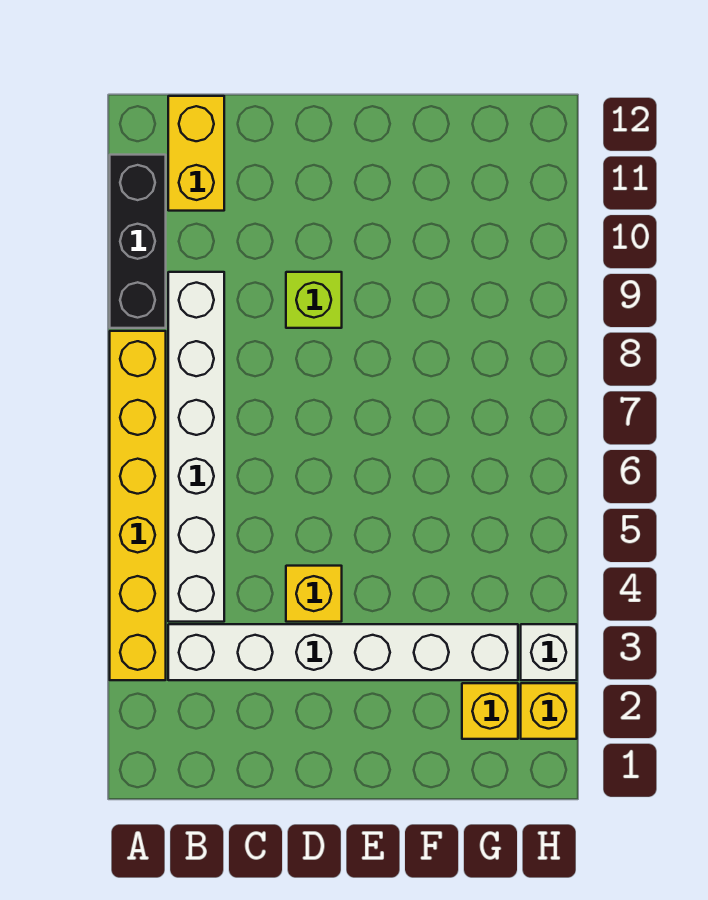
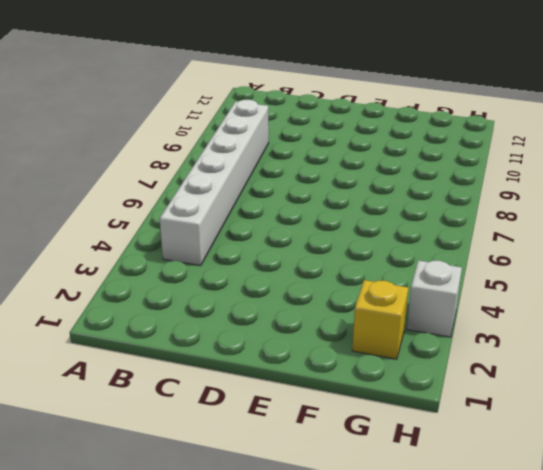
none -> yellow 1x6 brick [110,331,166,680]
none -> black 1x3 brick [110,155,166,328]

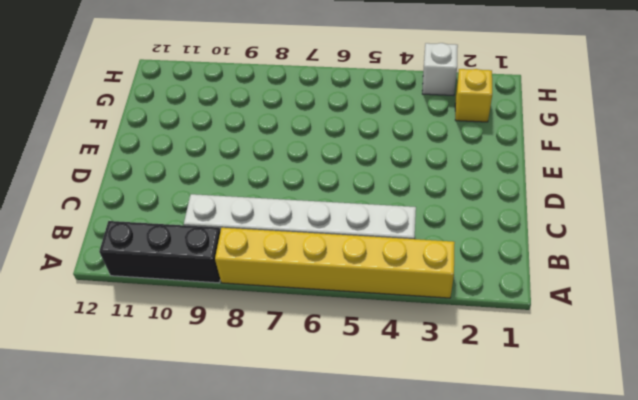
none -> white 1x6 brick [168,624,518,680]
none -> yellow 1x2 brick [168,96,224,211]

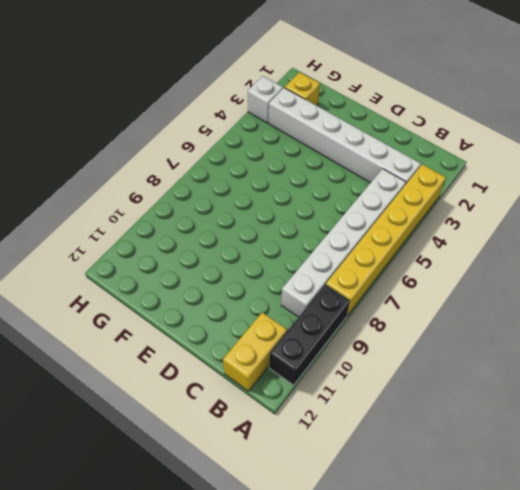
none -> yellow 1x1 brick [286,566,342,622]
none -> lime 1x1 brick [286,272,342,328]

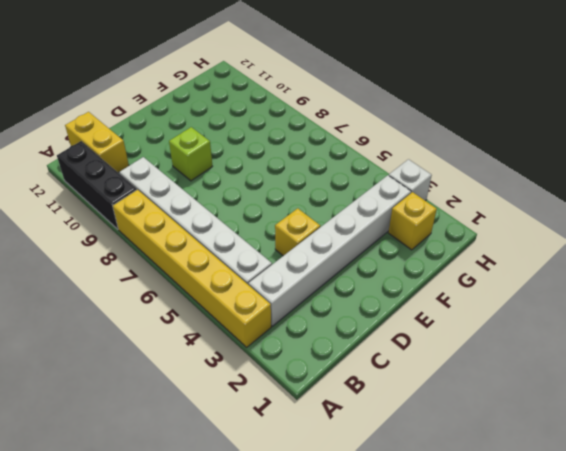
none -> yellow 1x1 brick [521,683,577,739]

